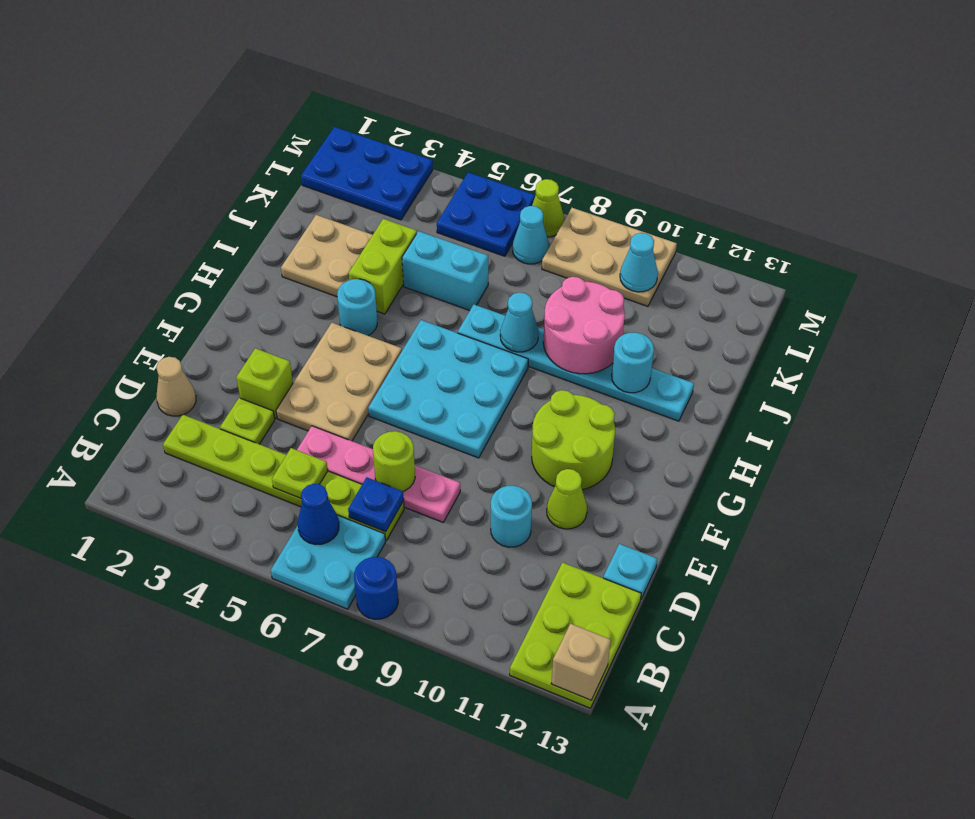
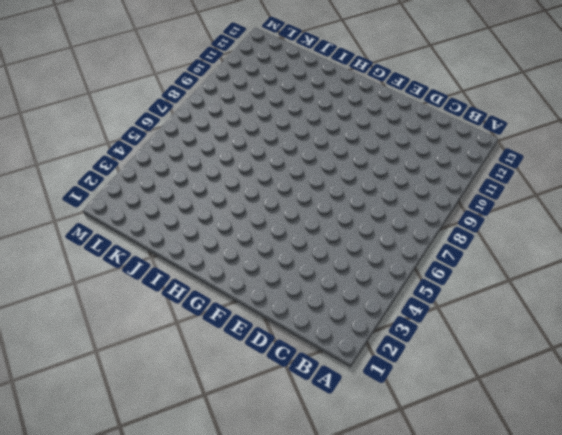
none -> cyan 2x2 plate [271,515,386,609]
none -> blue 1x1 round brick [354,557,398,619]
none -> lime 2x3 plate [510,563,641,708]
none -> lime 1x6 plate [163,415,404,540]

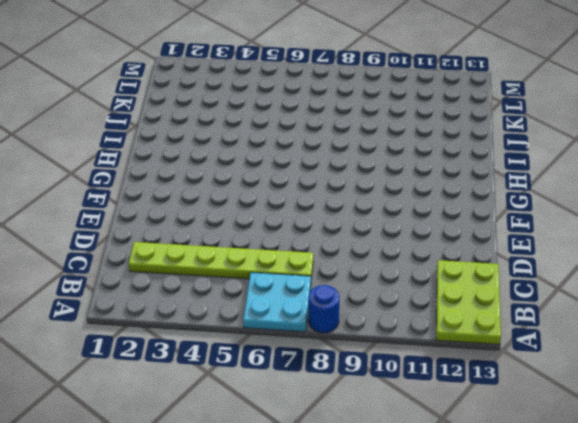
none -> tan 1x1 cone [156,357,196,416]
none -> lime 1x1 plate [220,398,275,444]
none -> pink 1x4 plate [297,426,460,522]
none -> cyan 1x1 round brick [491,486,532,547]

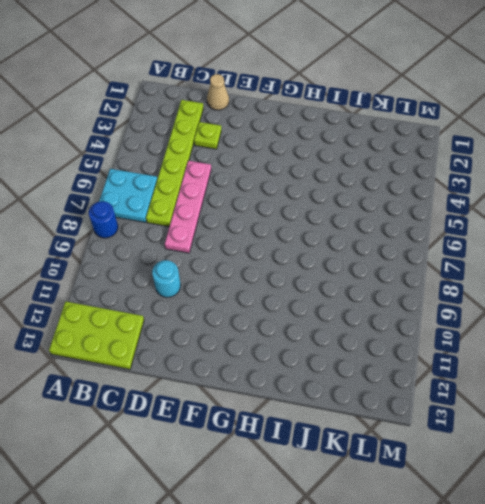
none -> cyan 1x1 plate [603,544,657,598]
none -> lime 1x1 brick [236,348,293,418]
none -> tan 2x3 plate [276,323,402,441]
none -> lime 1x1 cone [547,469,587,529]

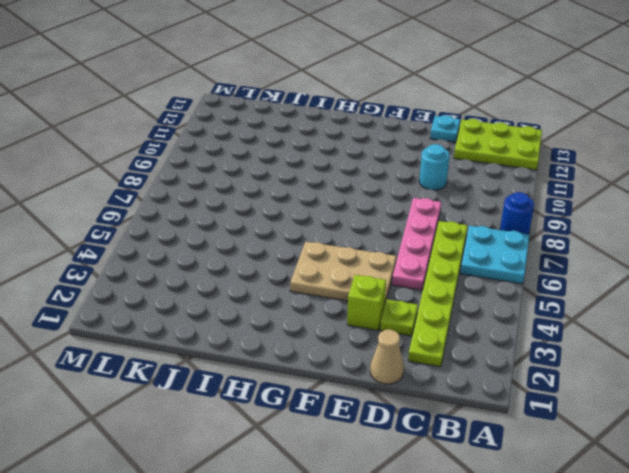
none -> lime 1x1 cone [547,469,587,529]
none -> cyan 3x3 plate [368,320,528,458]
none -> lime 2x2 round brick [532,390,615,490]
none -> cyan 1x1 round brick [337,279,377,336]

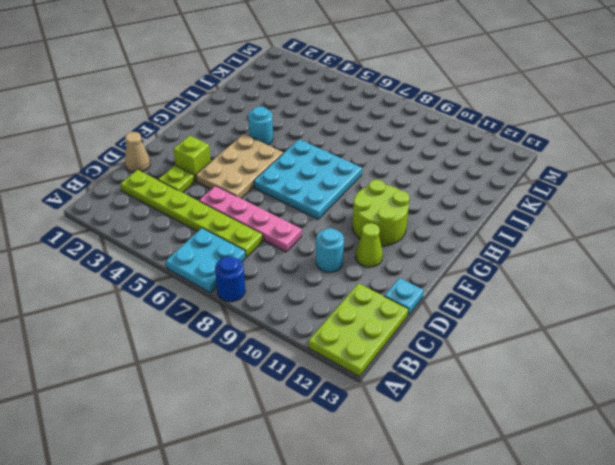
none -> tan 2x2 plate [281,215,372,297]
none -> lime 1x2 brick [349,219,417,314]
none -> cyan 1x6 plate [458,305,694,421]
none -> cyan 1x2 brick [402,231,488,311]

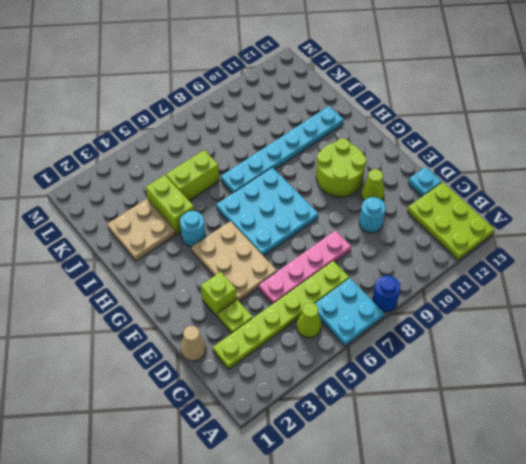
lime 1x1 cone [297,303,322,338] -> lime 1x1 cone moved to [532,179,564,237]
lime 1x2 brick [166,150,219,201] -> cyan 1x2 brick [402,231,488,311]
none -> blue 2x3 plate [301,127,433,220]
none -> blue 2x2 plate [437,172,535,256]
none -> cyan 1x1 cone [513,206,549,264]
none -> tan 2x3 plate [542,208,677,306]

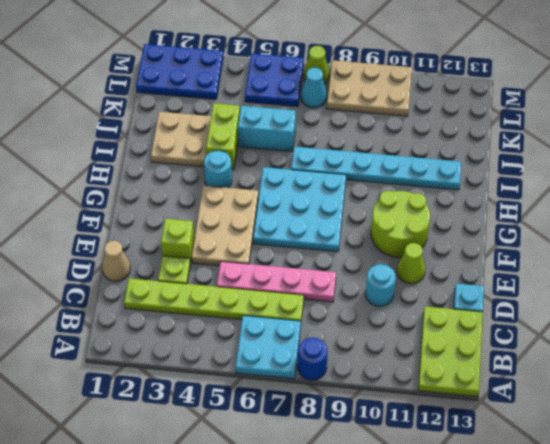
none -> tan 1x1 brick [551,624,611,700]
none -> blue 1x1 cone [298,484,339,545]
none -> lime 1x1 plate [272,448,328,498]
none -> blue 1x1 plate [348,477,404,532]

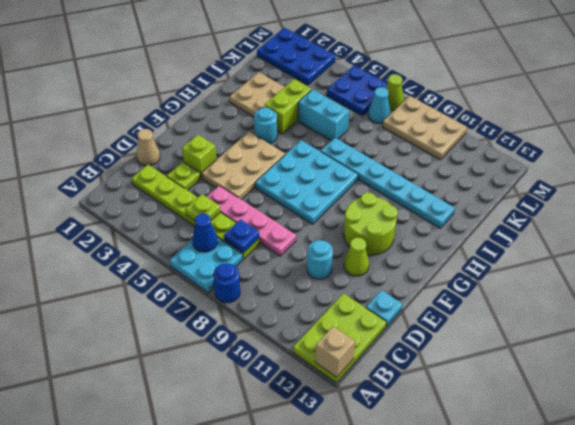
none -> lime 1x1 round brick [373,431,415,491]
none -> cyan 1x1 cone [500,293,539,352]
none -> pink 2x2 round brick [543,277,625,374]
none -> cyan 1x1 round brick [612,332,654,393]

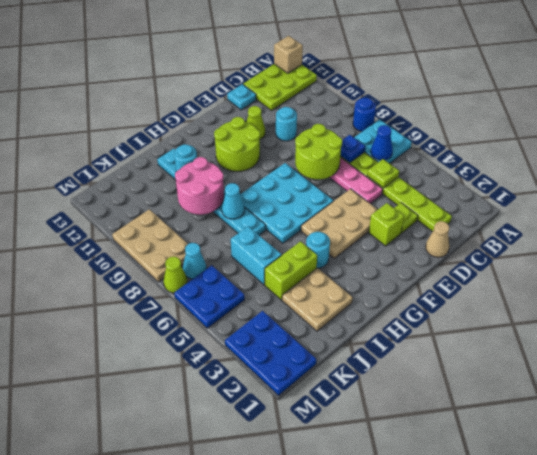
lime 2x2 round brick [295,124,342,179] -> lime 1x1 round brick [373,431,415,491]
none -> cyan 1x1 cone [620,233,658,292]

